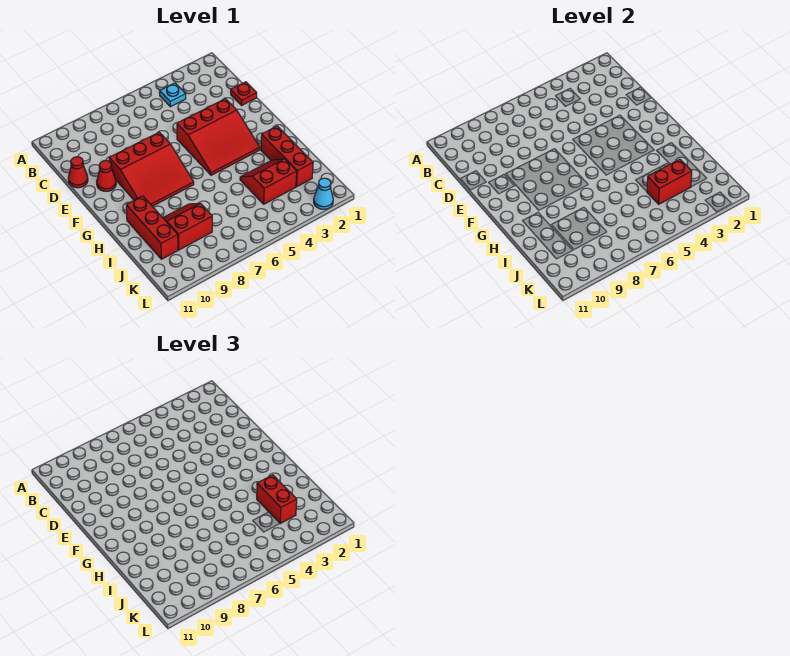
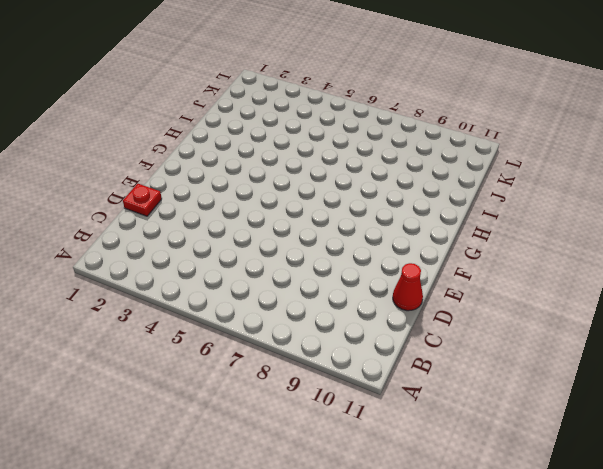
none -> cyan 1x1 plate [160,83,186,107]
none -> red 3x3 slope [177,99,260,175]
none -> red 3x3 slope [109,132,194,206]

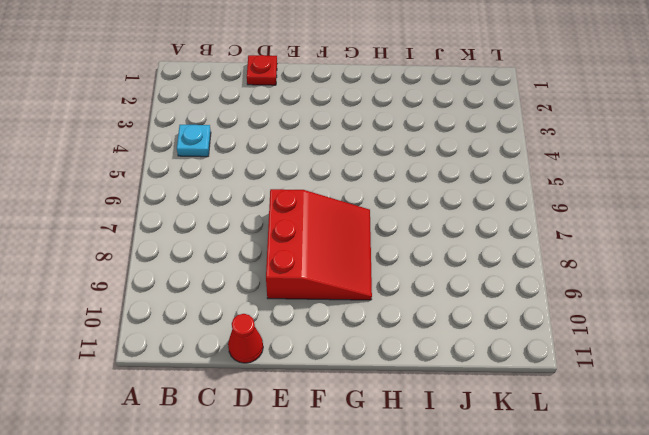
none -> red 3x3 slope [177,99,260,175]
none -> red 1x1 cone [97,161,116,191]
none -> red 1x3 brick [261,126,313,186]

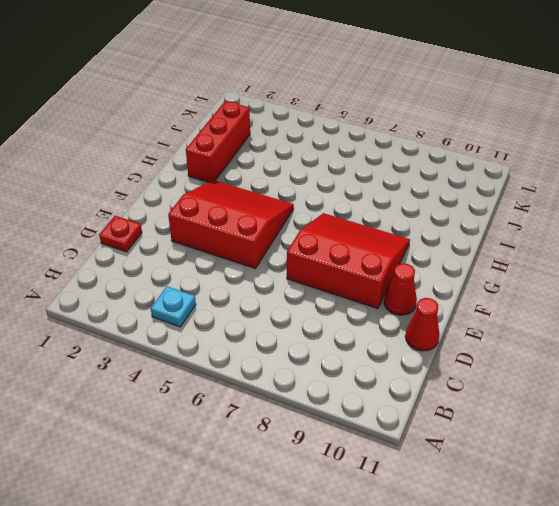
none -> red 1x3 brick [126,196,178,259]
none -> red 2x2 slope [240,159,297,204]
none -> red 2x2 slope [163,203,212,250]

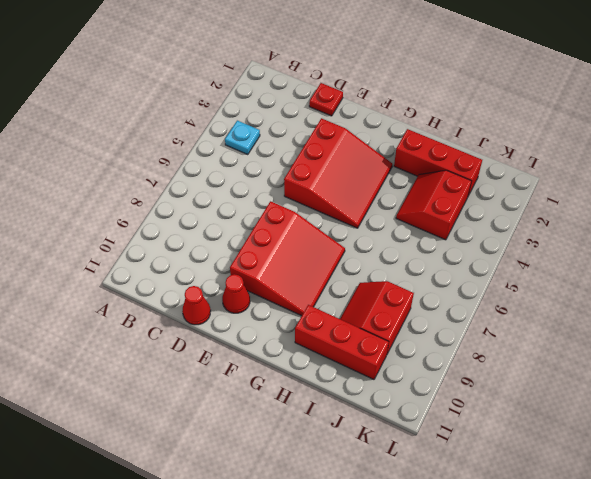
none -> cyan 1x1 cone [314,178,333,209]
none -> red 1x2 brick [647,159,692,204]
none -> red 1x2 brick [257,475,297,523]

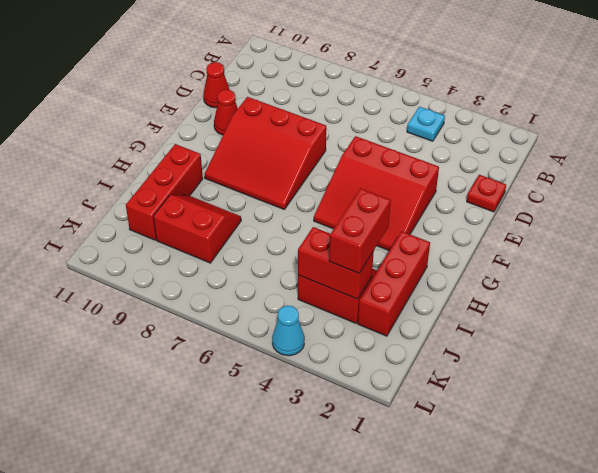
cyan 1x1 cone [272,305,305,356] -> cyan 1x1 cone moved to [314,178,333,209]

